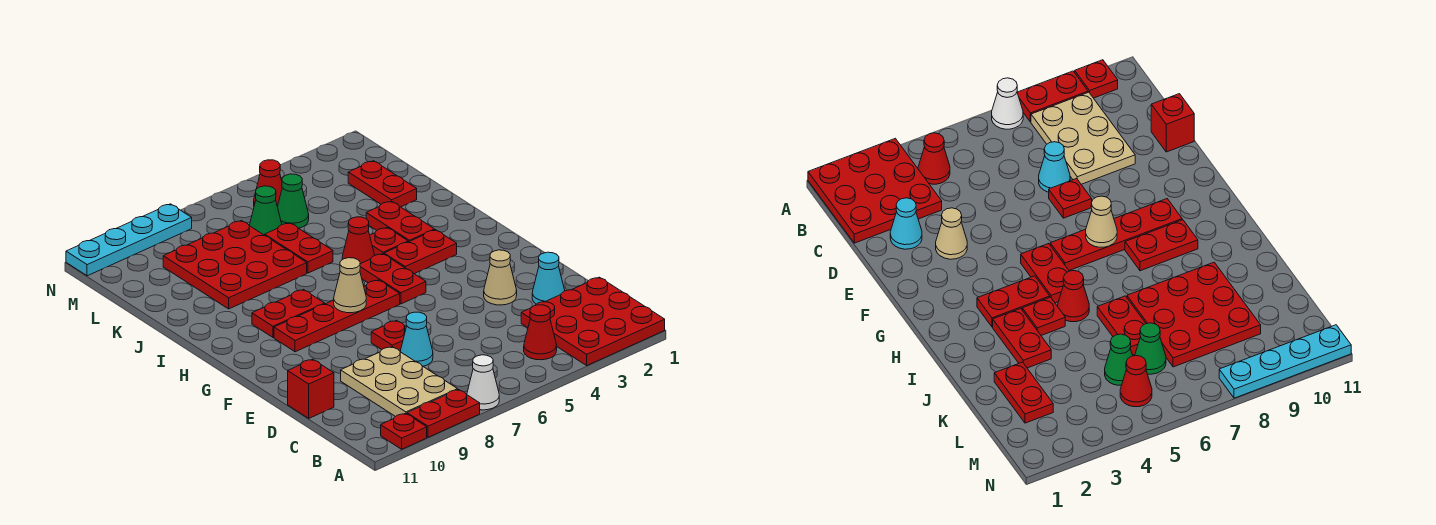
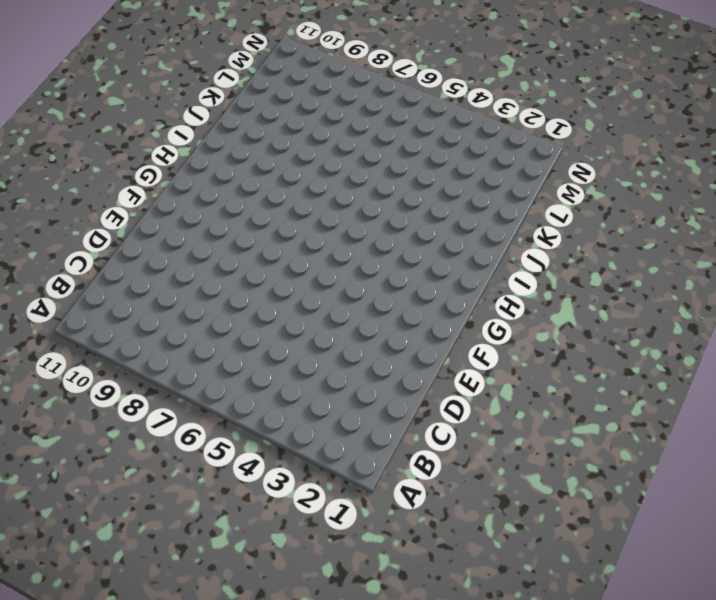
none -> red 3x3 plate [521,277,665,365]
none -> white 1x1 cone [467,355,499,410]
none -> red 1x2 plate [407,389,480,437]

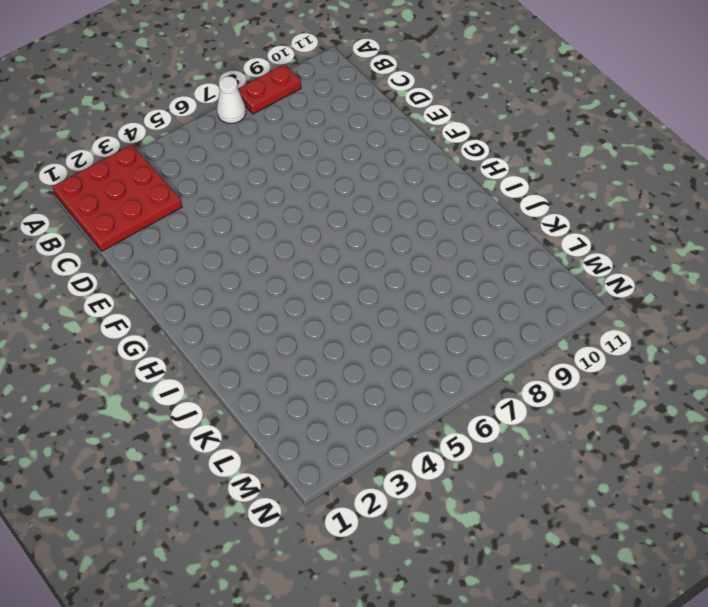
none -> red 1x1 plate [381,413,427,449]
none -> red 1x1 cone [524,305,557,360]
none -> tan 2x3 plate [341,347,458,417]

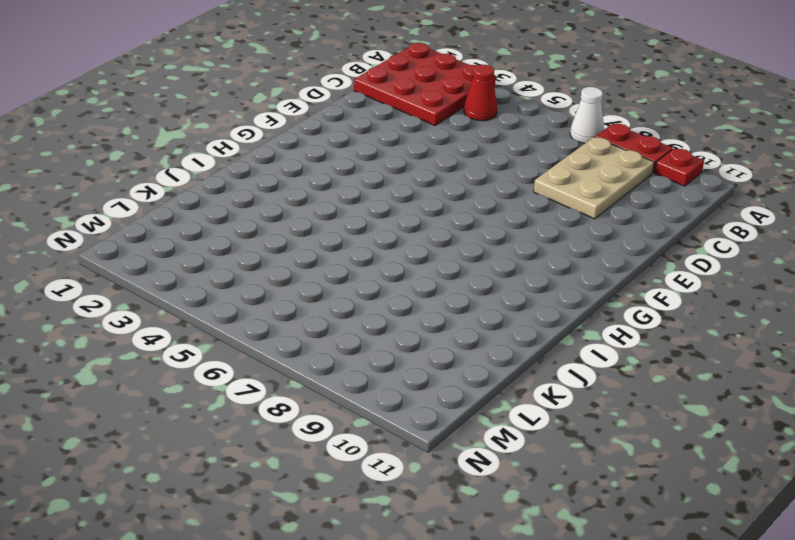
none -> cyan 1x1 cone [532,252,565,304]
none -> cyan 1x1 cone [400,312,433,366]
none -> red 1x1 brick [288,359,334,418]

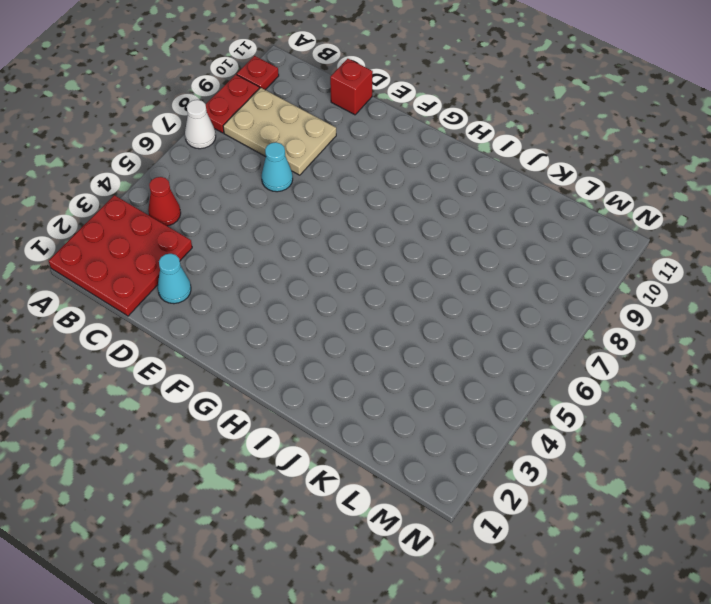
none -> tan 1x1 cone [484,250,517,305]
none -> red 1x1 plate [371,320,406,351]
none -> red 1x2 plate [360,254,426,304]

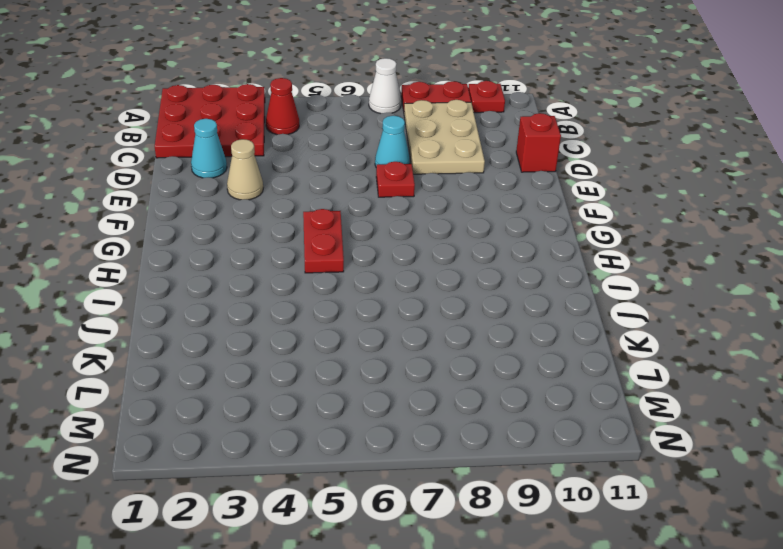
none -> red 1x4 plate [274,280,400,352]
none -> red 1x2 plate [384,230,457,274]
none -> red 1x2 plate [252,290,325,337]

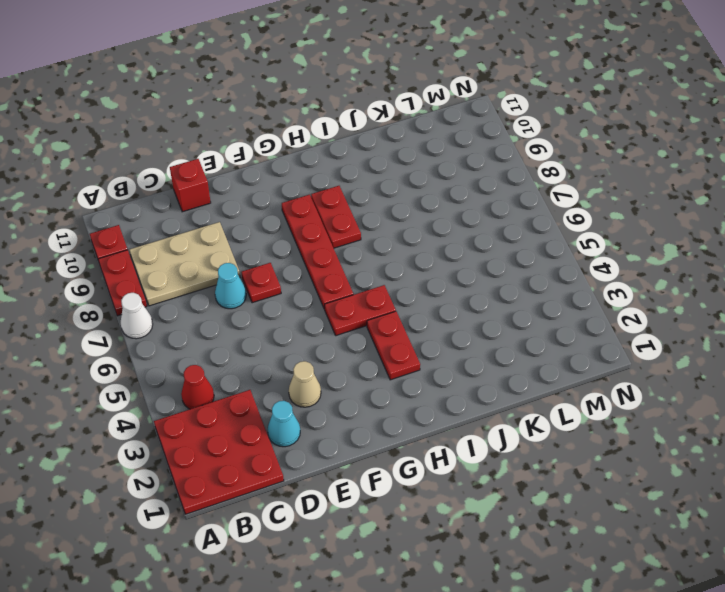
none -> red 1x2 plate [366,201,435,242]
none -> red 1x1 plate [370,228,408,255]
none -> red 1x1 cone [342,217,375,264]

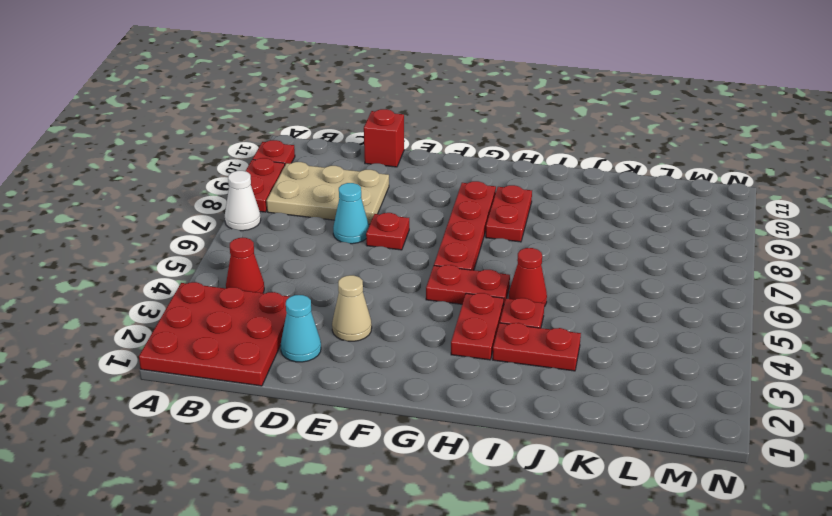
none -> red 1x2 plate [265,223,333,273]
none -> red 3x3 plate [163,221,307,309]
none -> red 1x2 plate [348,161,417,207]

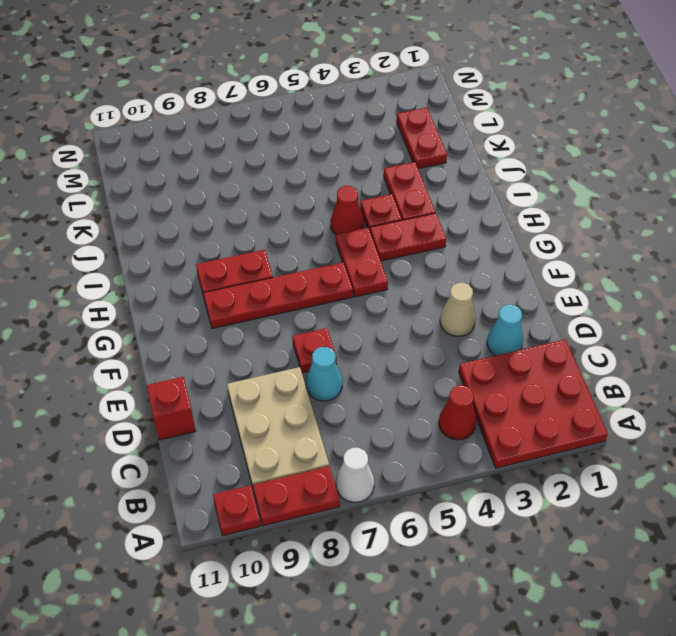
none -> red 1x2 plate [265,223,333,273]
none -> red 3x3 plate [163,221,307,309]
none -> green 1x1 cone [278,174,309,228]

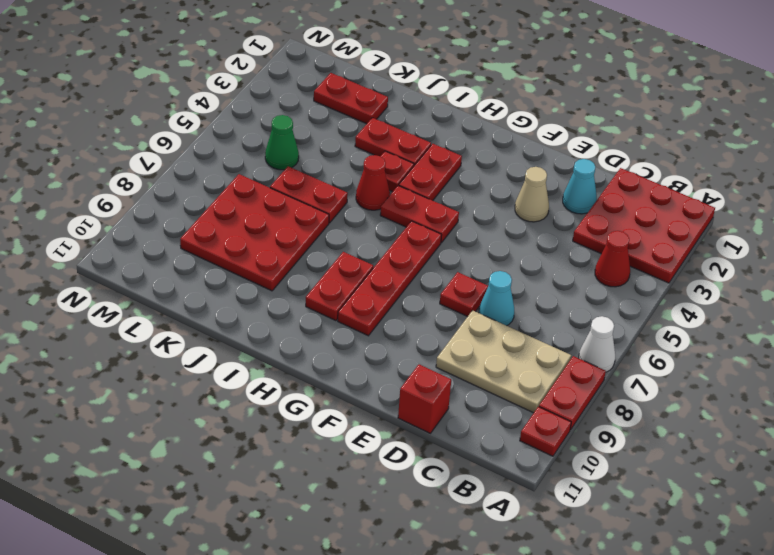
none -> green 1x1 cone [250,186,282,235]
none -> red 1x1 cone [254,160,282,207]
none -> cyan 1x4 plate [66,204,192,276]

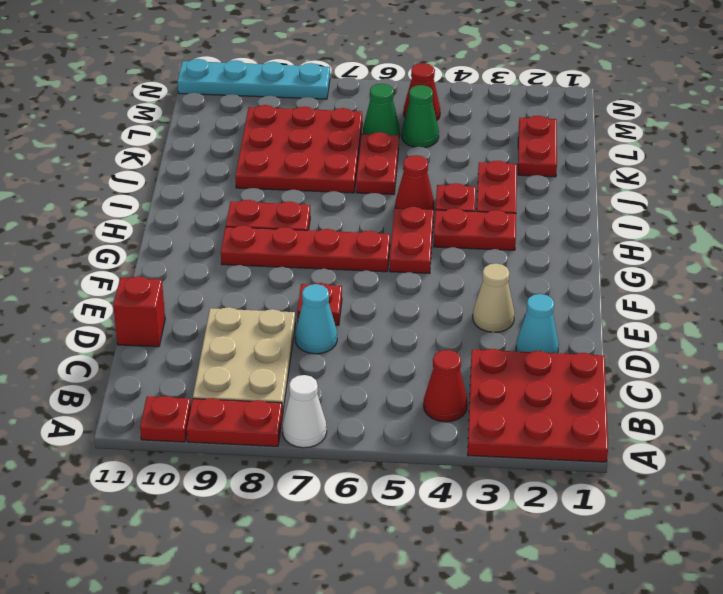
none -> tan 1x1 cone [334,258,366,313]

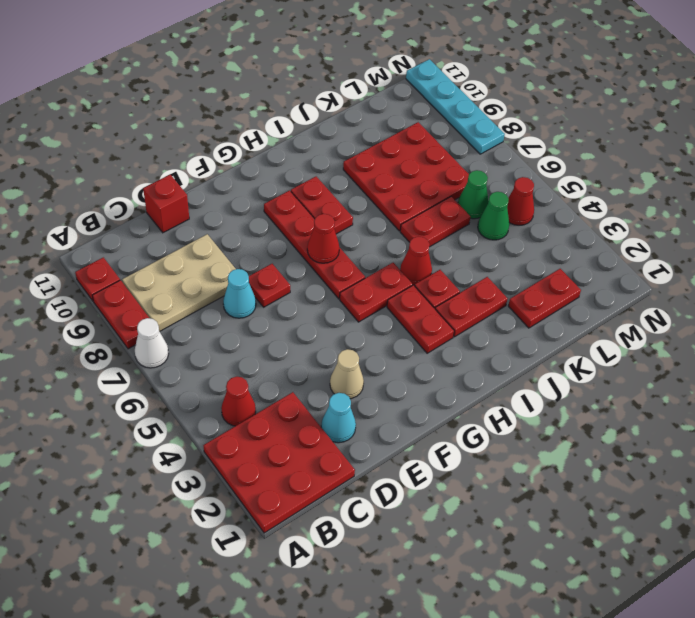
red 1x1 cone [307,214,339,263] -> tan 1x1 cone [334,258,366,313]

